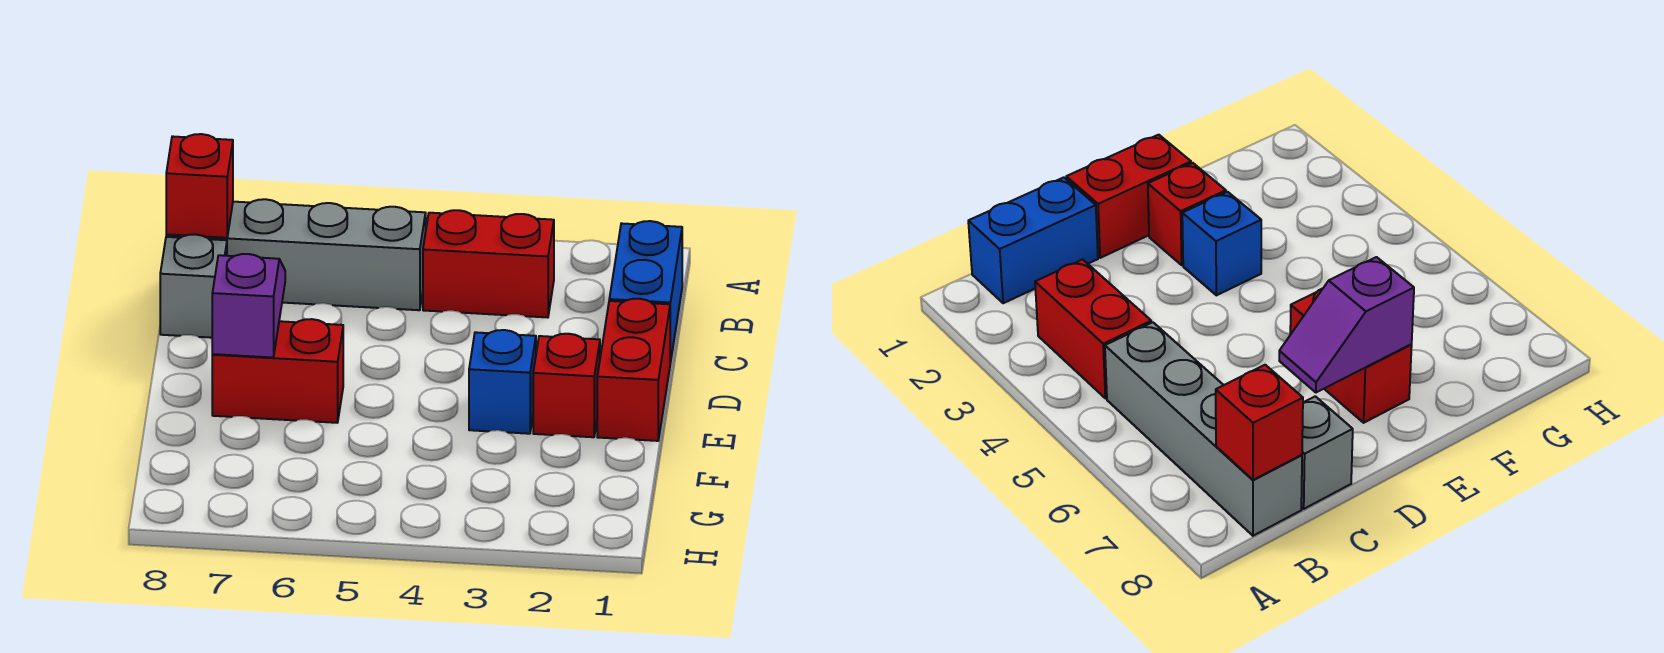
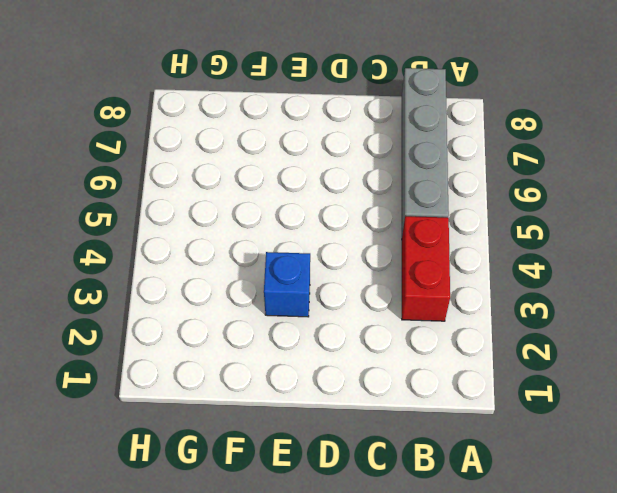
none -> blue 1x2 brick [609,221,682,363]
none -> grey 1x1 brick [160,234,227,338]

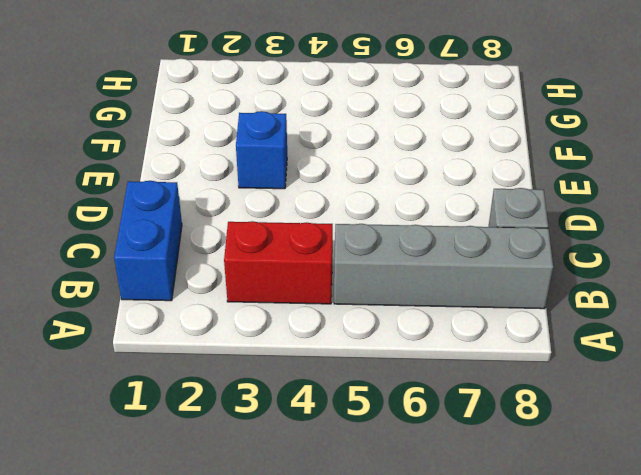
none -> red 1x2 brick [597,299,670,441]
none -> red 1x1 brick [533,334,600,437]

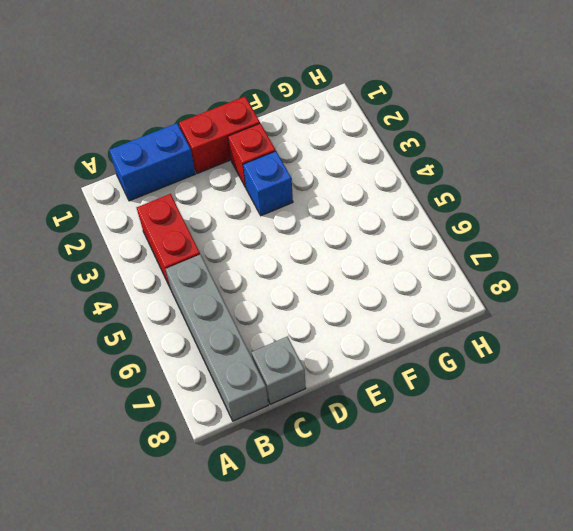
none -> red 1x2 brick [212,319,343,423]
none -> red 1x1 brick [166,134,233,238]

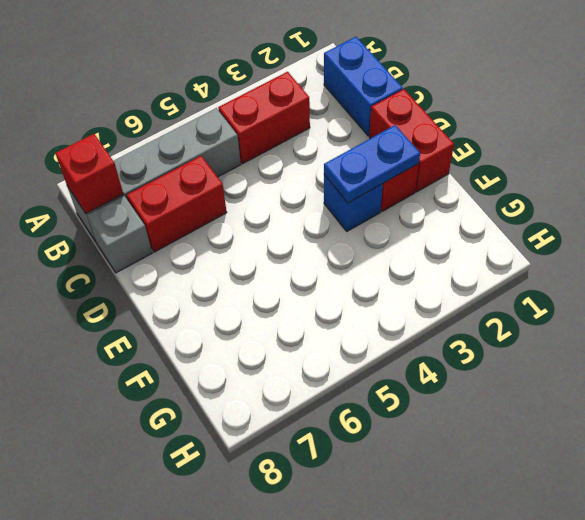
red 1x2 brick [127,156,227,252] -> red 1x2 brick moved to [212,319,343,423]
blue 1x2 plate [324,125,420,203] -> none
none -> purple 1x2 slope [212,254,285,358]

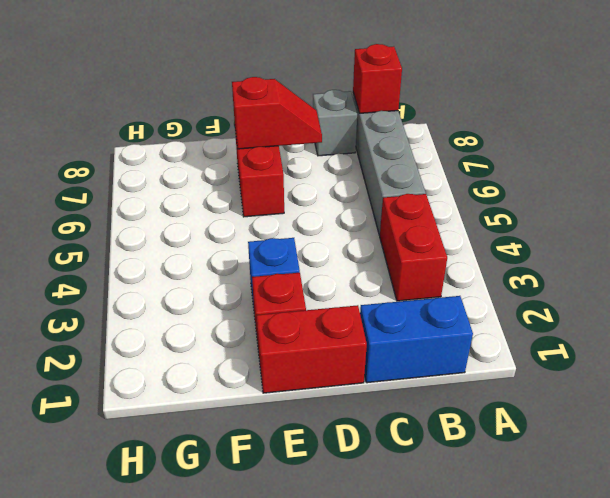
red 1x2 slope [232,77,322,149] -> purple 1x2 slope [212,254,285,358]

